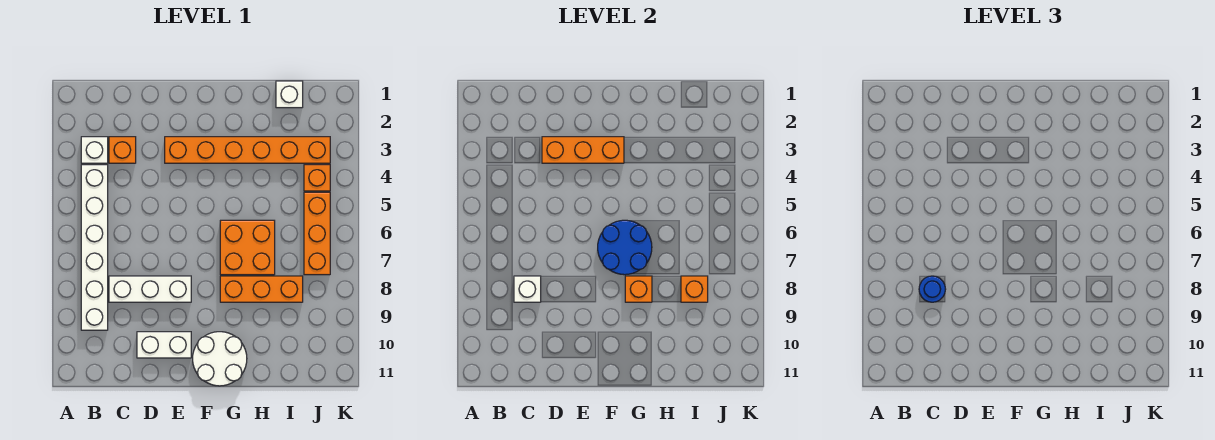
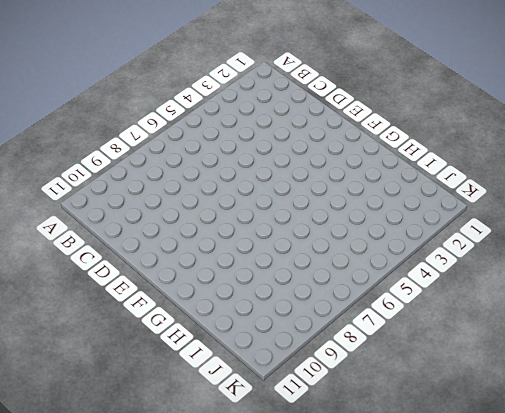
none -> white 1x1 brick [81,137,108,163]
none -> white 1x6 brick [81,165,108,330]
none -> orange 1x1 brick [109,137,136,163]

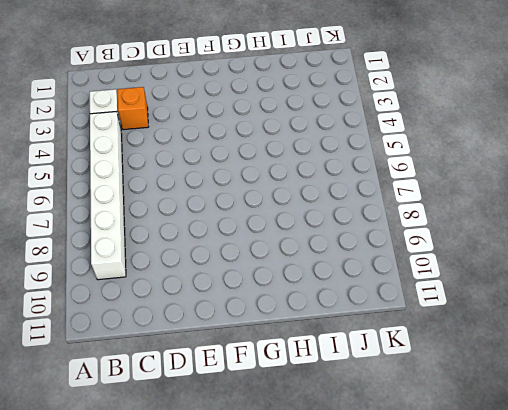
none -> white 1x3 brick [109,276,191,302]
none -> white 1x2 brick [137,332,191,358]
none -> orange 1x6 brick [165,137,330,163]

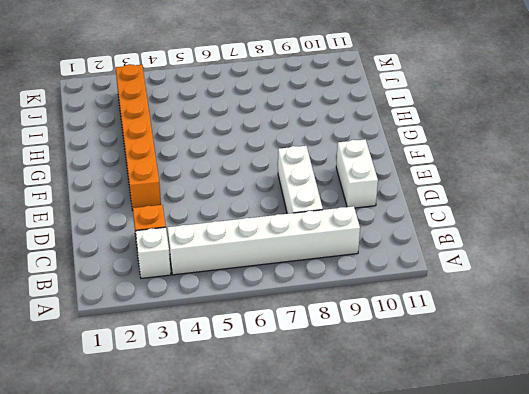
none -> white 2x2 round brick [193,332,247,386]
none -> orange 2x2 brick [220,220,275,275]
none -> orange 1x3 brick [220,276,303,302]

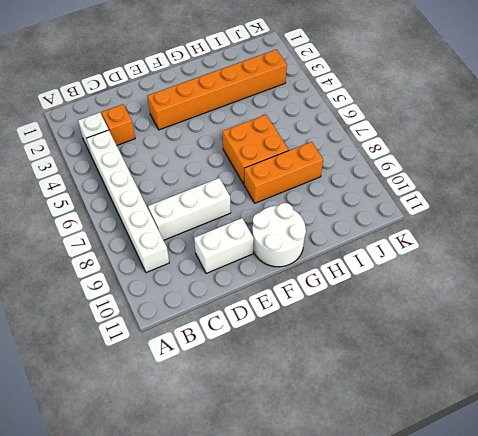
none -> white 1x1 brick [276,81,303,108]
none -> orange 1x1 brick [304,165,330,191]
none -> orange 1x3 brick [304,192,330,275]

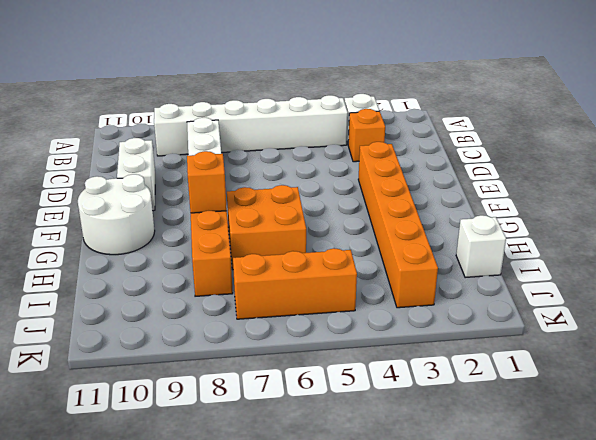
none -> orange 1x1 brick [304,165,330,191]
none -> white 1x1 brick [514,276,541,302]
none -> orange 1x3 brick [542,137,624,163]

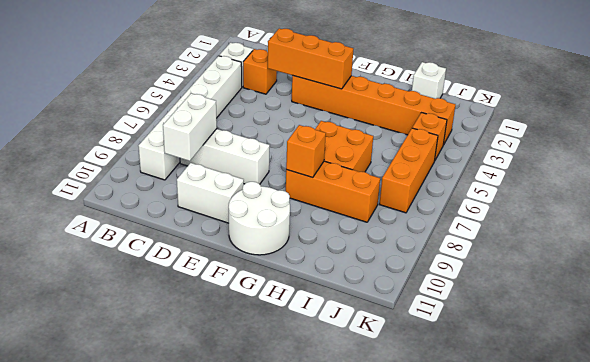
white 1x2 brick [163,93,217,161] -> white 1x1 brick [514,276,541,302]
none -> blue 2x2 round brick [598,220,652,275]
none -> orange 1x1 brick [681,276,708,302]
none -> blue 1x1 round brick [919,276,946,302]

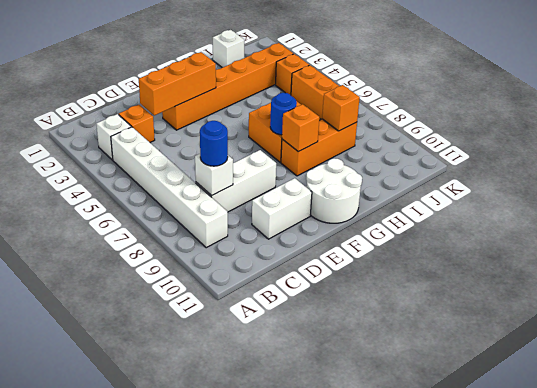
blue 1x1 round brick [270,93,297,135] -> blue 2x2 round brick [598,220,652,275]

